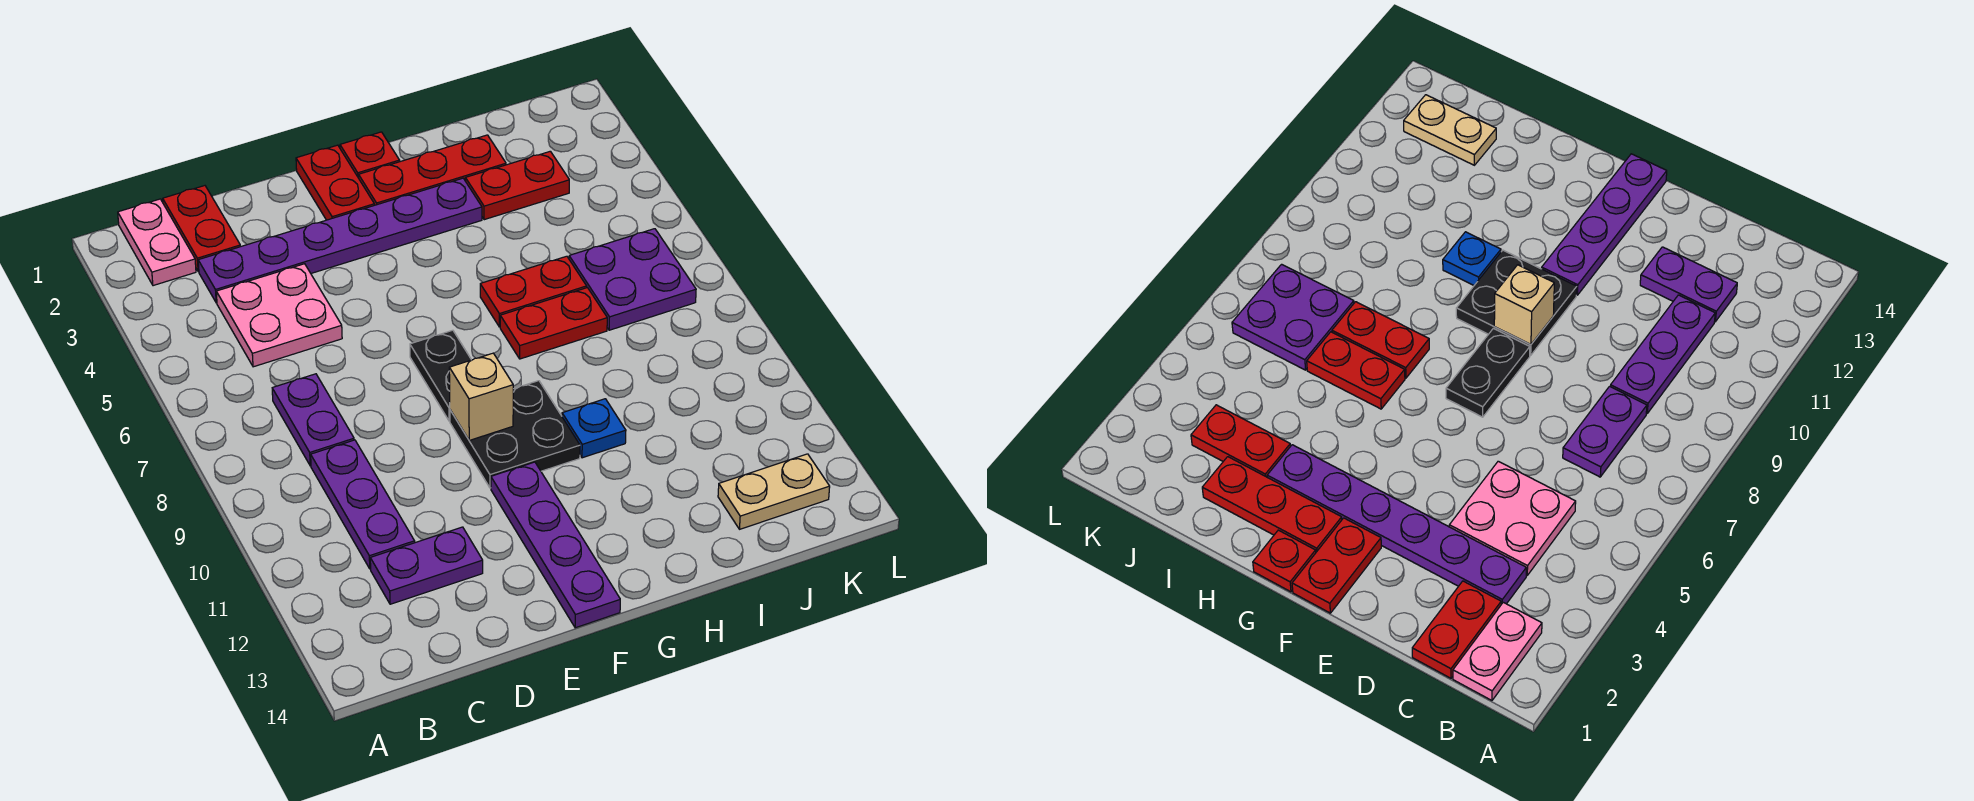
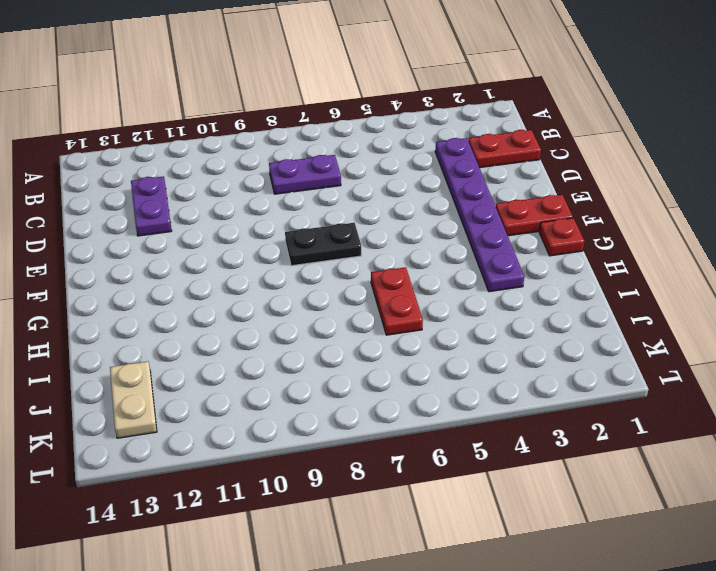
none -> pink 1x2 plate [118,199,196,286]
none -> pink 2x2 plate [216,264,342,367]
none -> purple 1x3 plate [311,440,415,569]

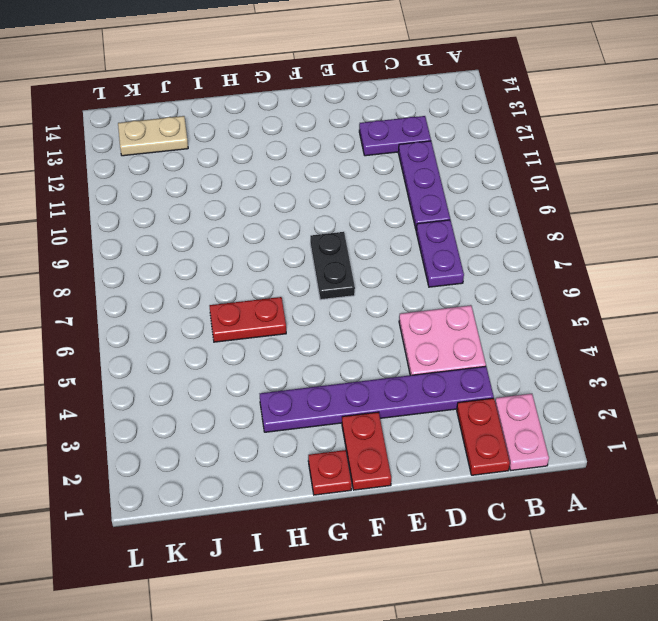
none -> black 2x2 plate [450,381,580,488]
none -> purple 1x4 plate [491,462,620,628]
none -> red 1x3 plate [359,135,506,205]

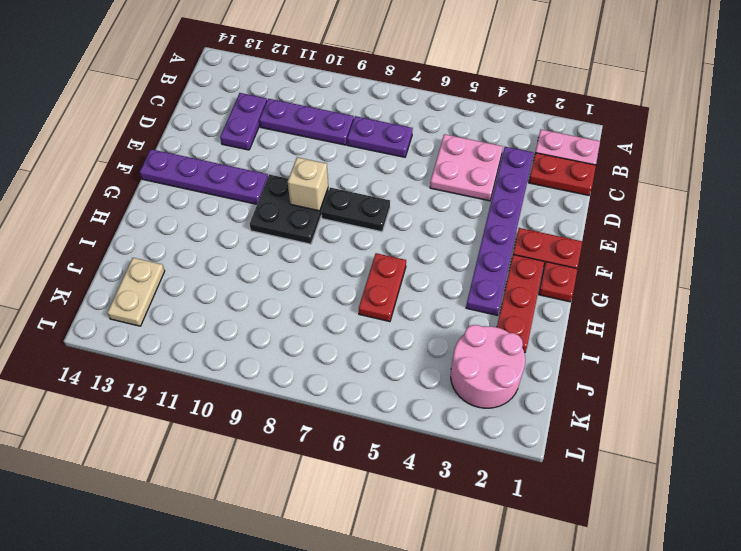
pink 2x2 round brick [451,325,525,408] -> red 1x2 plate [465,151,569,220]
none -> red 1x2 plate [500,288,607,359]
none -> blue 1x1 plate [562,399,626,458]
none -> purple 2x2 plate [569,229,696,330]

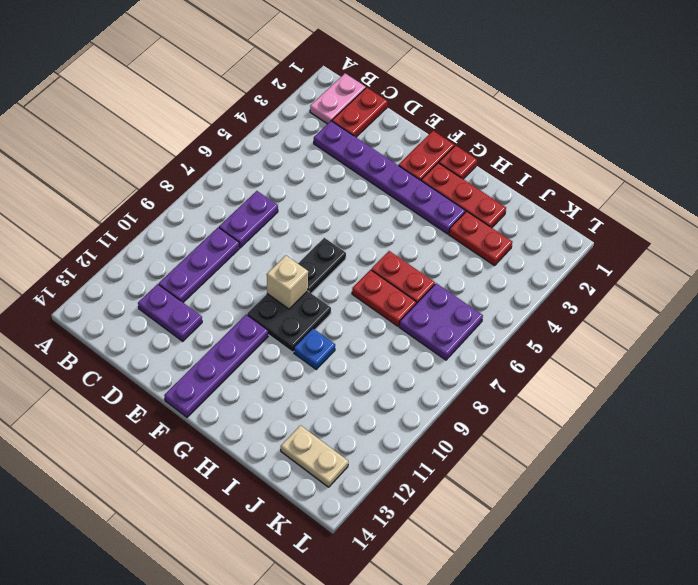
none -> pink 2x2 plate [216,264,342,367]

